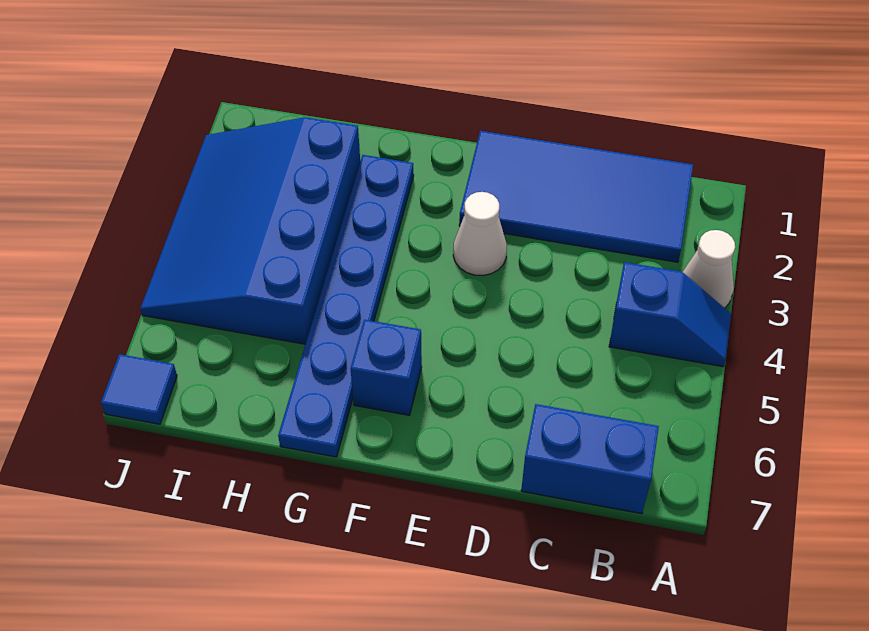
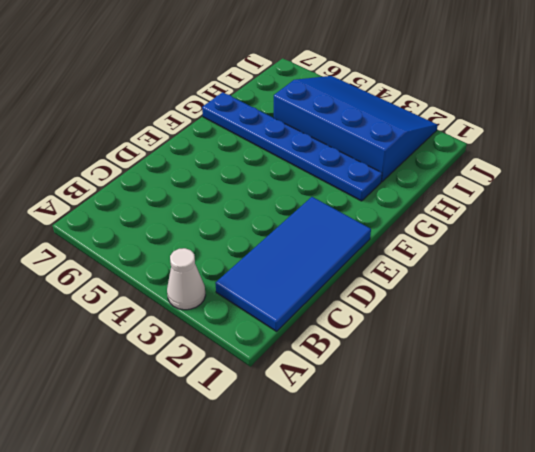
none -> blue 1x2 slope [609,262,731,367]
none -> blue 1x2 brick [521,404,659,514]

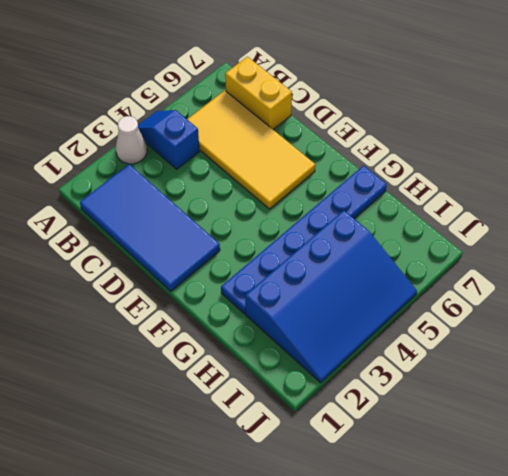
yellow 2x4 tile [187,90,315,209] -> none
yellow 1x2 brick [225,57,292,130] -> blue 1x2 brick [521,404,659,514]
none -> white 1x1 cone [453,192,507,276]
none -> blue 1x1 brick [351,320,422,415]

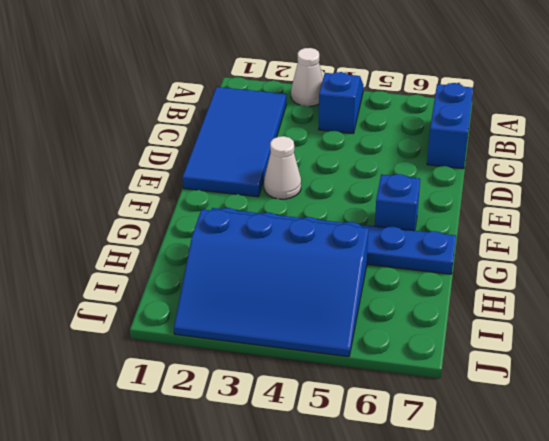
none -> blue 1x1 tile [101,354,177,424]

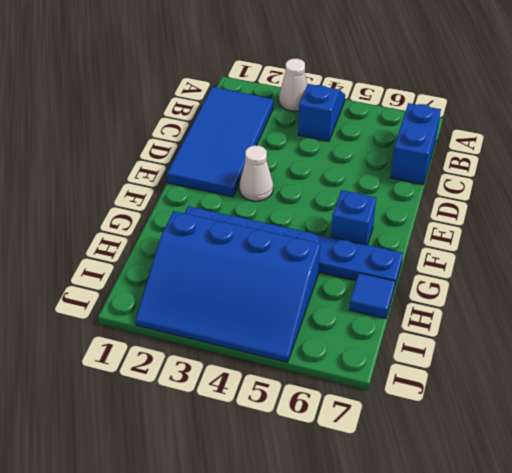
blue 1x1 tile [349,273,395,319] -> blue 1x1 tile moved to [101,354,177,424]

